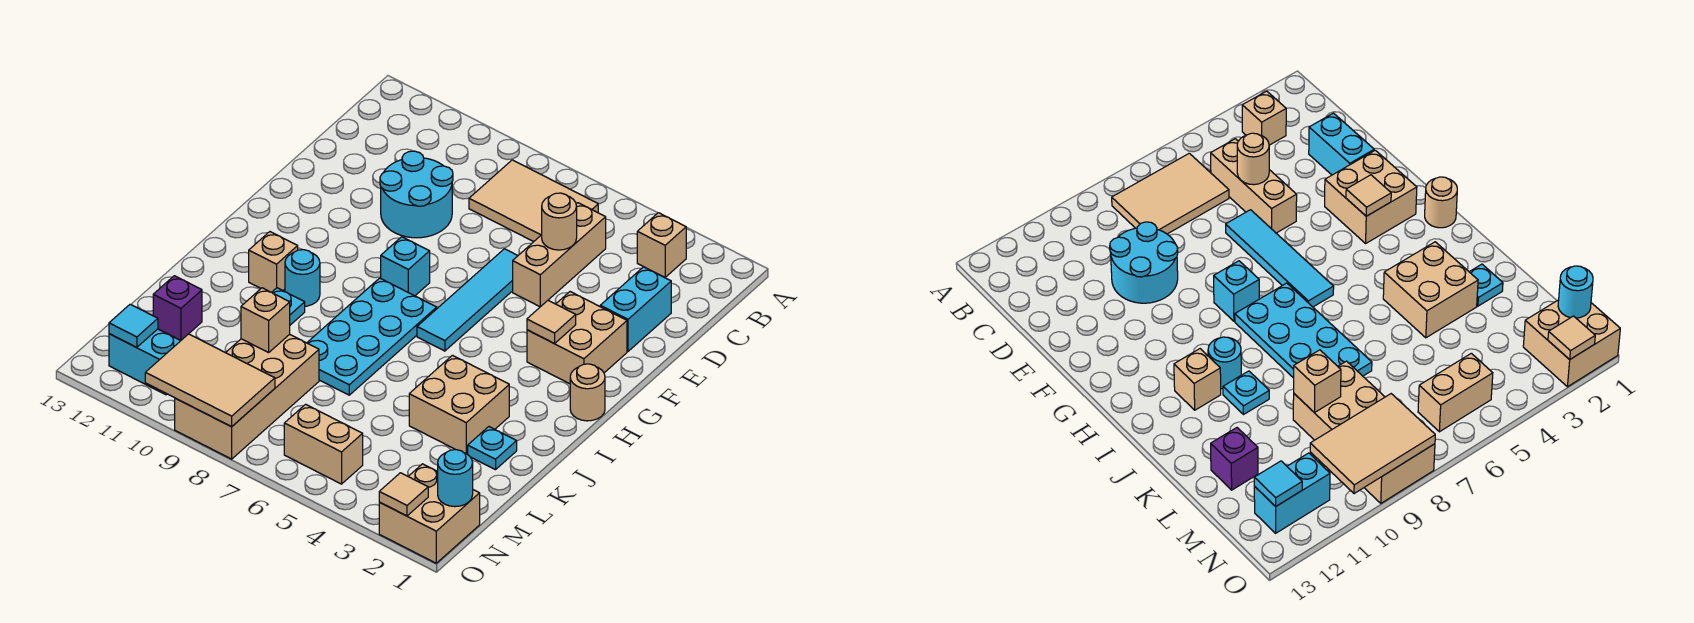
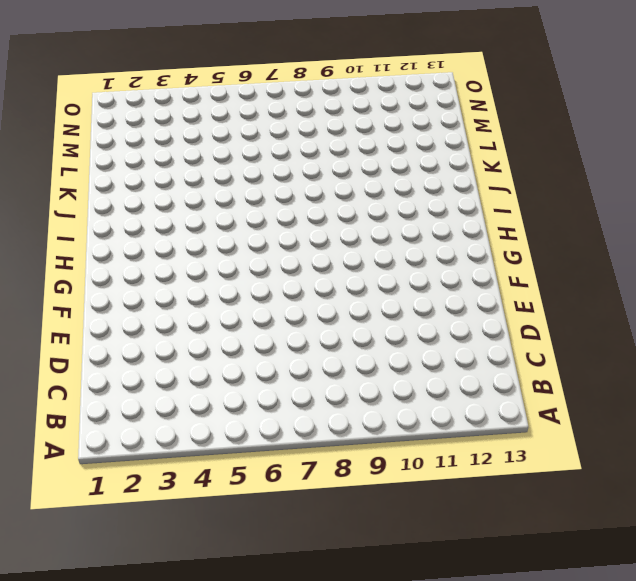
none -> tan 1x1 brick [637,213,686,278]
none -> tan 2x3 tile [469,160,598,242]
none -> tan 1x3 brick [513,203,606,307]

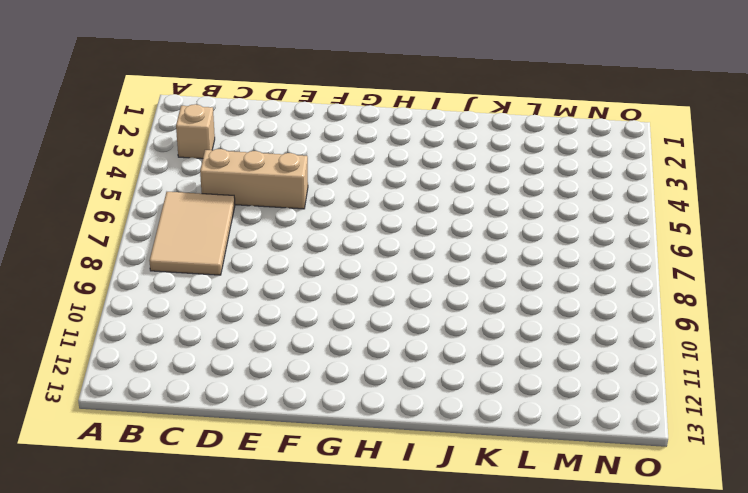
none -> cyan 1x2 brick [600,267,671,351]
none -> cyan 2x2 round brick [380,151,453,238]
none -> cyan 1x4 tile [417,249,518,351]

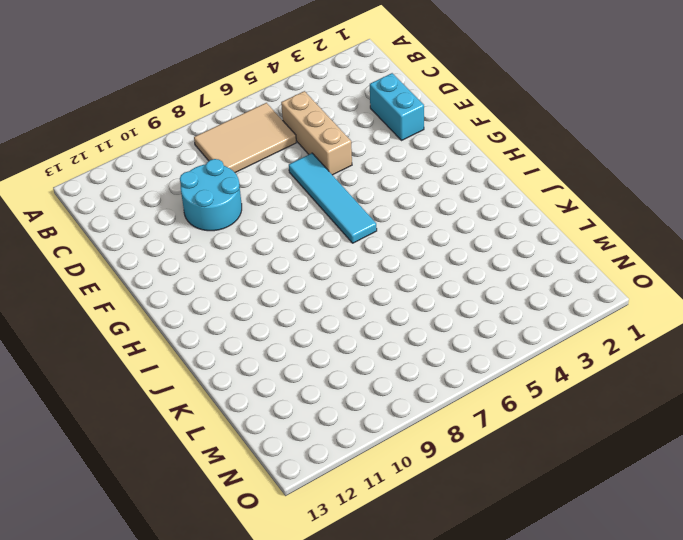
none -> tan 1x1 brick [637,213,686,278]
none -> tan 2x2 brick [527,292,627,384]
none -> cyan 1x1 brick [381,237,430,296]

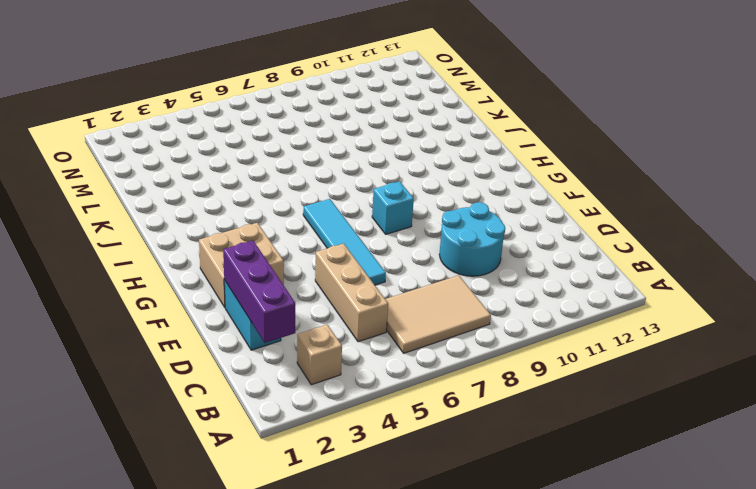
purple 1x3 brick [223,241,295,343] -> none
none -> tan 1x1 round brick [570,364,605,421]
none -> cyan 2x4 plate [307,278,437,395]
none -> cyan 1x1 round brick [285,250,320,306]

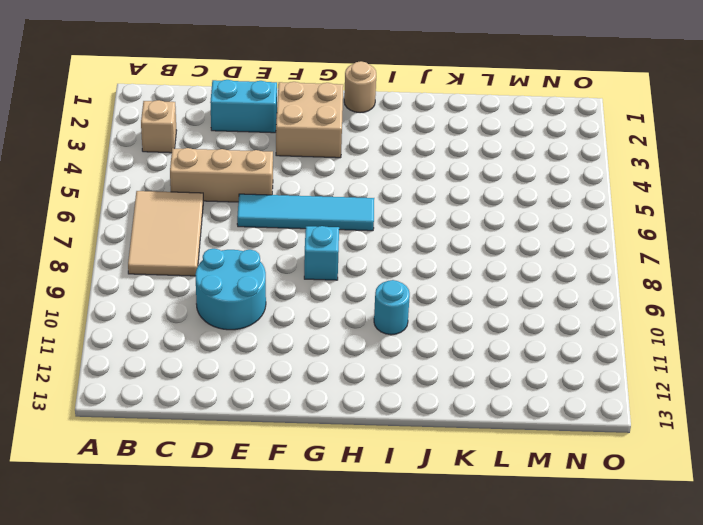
none -> cyan 2x4 plate [307,278,437,395]
none -> tan 1x1 brick [249,232,298,292]
none -> tan 2x2 brick [409,355,509,454]

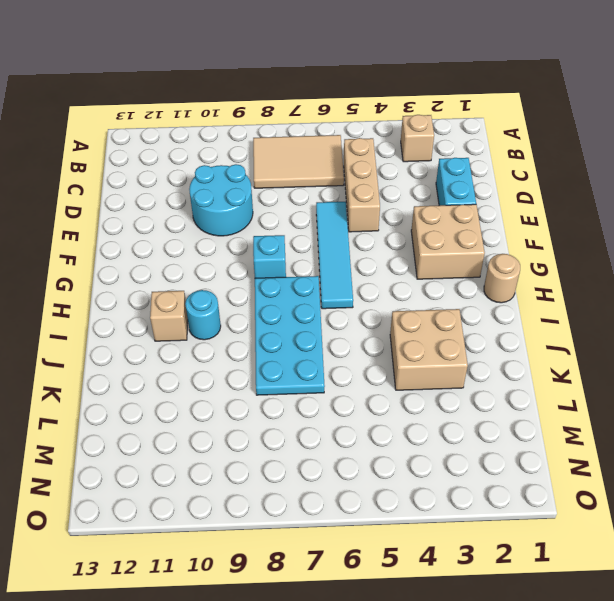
none -> cyan 1x1 plate [272,288,305,325]
none -> cyan 1x1 plate [468,427,517,470]
none -> tan 2x4 brick [175,334,319,459]

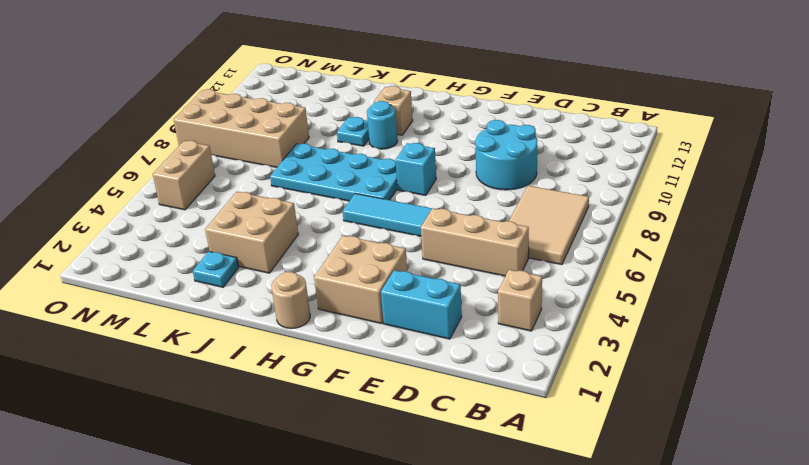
none -> purple 1x1 brick [153,276,202,341]
none -> tan 2x2 brick [379,464,480,563]
none -> cyan 1x2 brick [109,329,180,395]

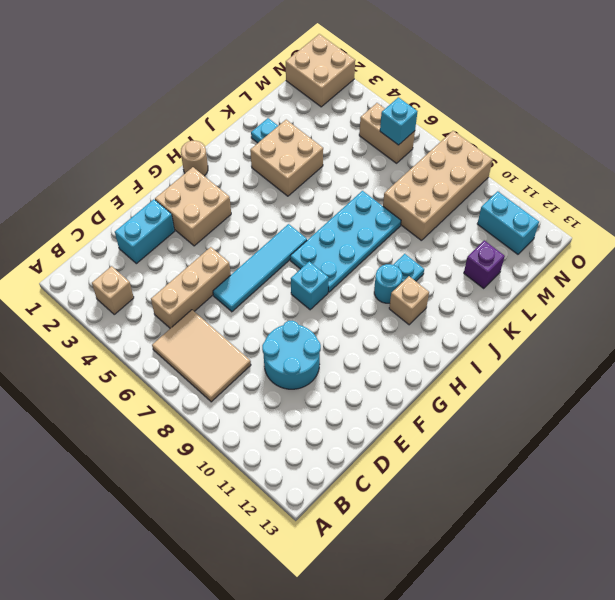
cyan 1x1 brick [380,97,417,145] -> none
none -> tan 1x1 round brick [542,193,577,250]
none -> tan 1x1 tile [527,301,576,344]
none -> tan 1x1 brick [241,288,290,353]

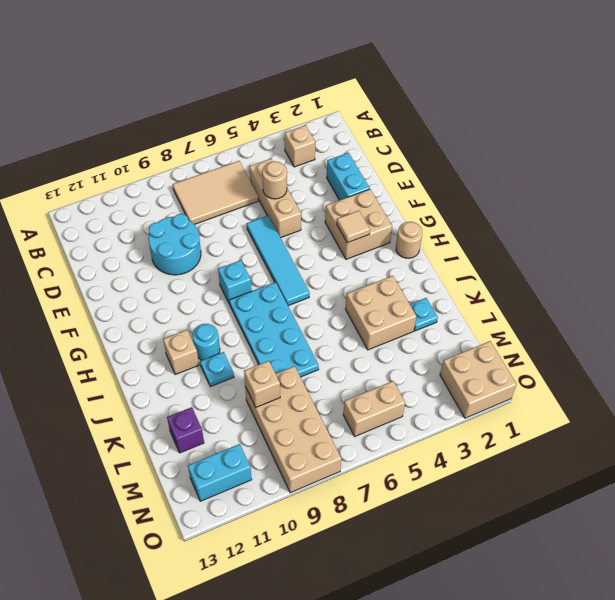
none -> cyan 1x1 round brick [438,450,473,507]
none -> tan 2x3 tile [145,334,275,427]
none -> cyan 1x1 tile [109,304,158,348]

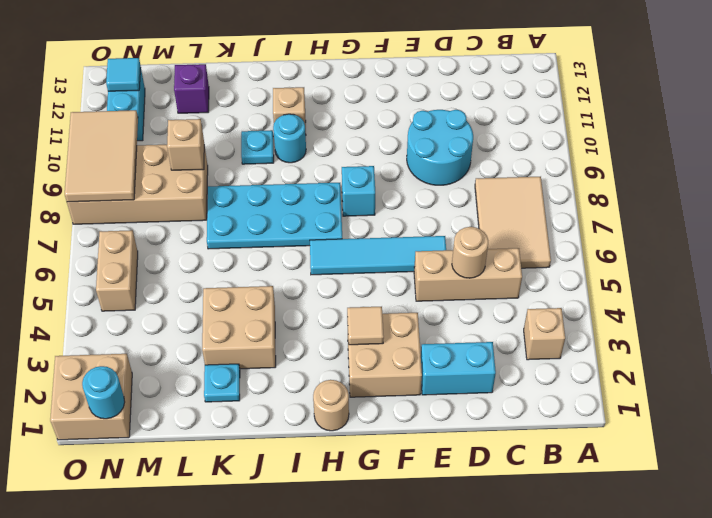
none -> tan 1x1 tile [379,473,428,516]

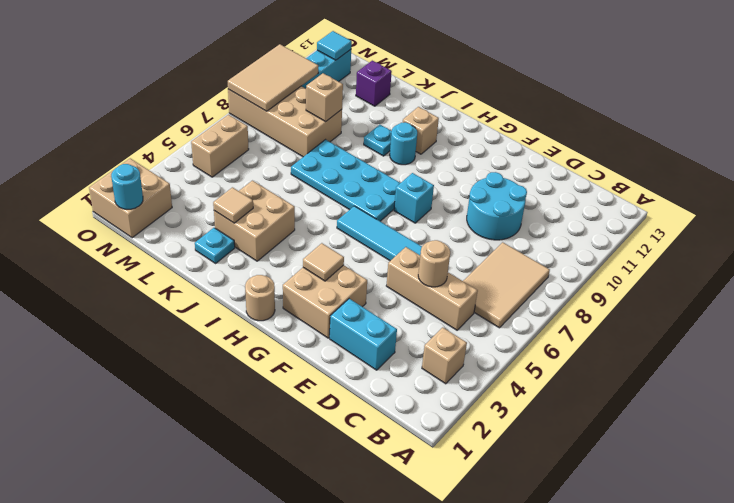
tan 1x1 tile [213,187,253,223] -> tan 1x1 tile moved to [379,473,428,516]

